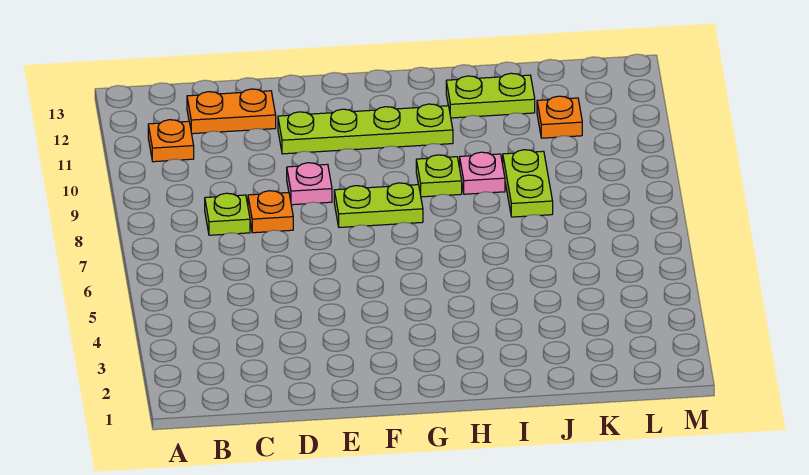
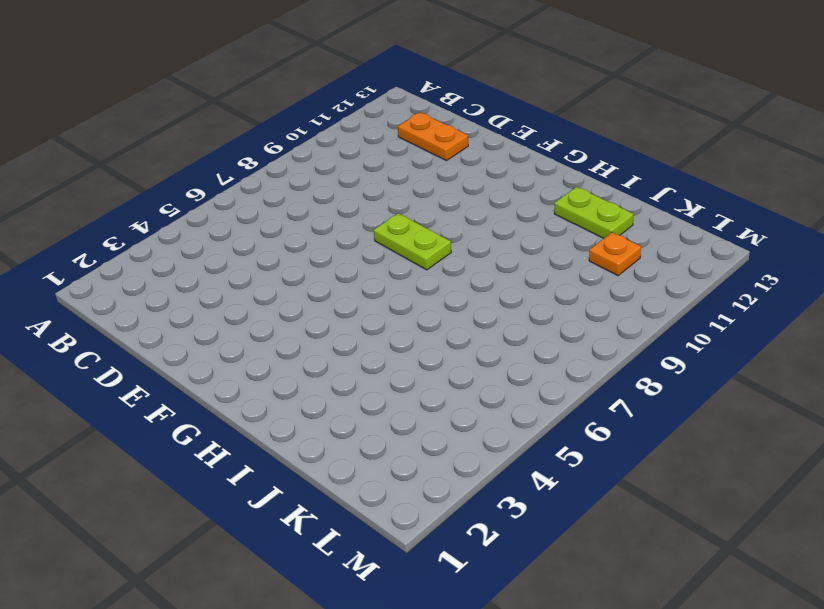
none -> orange 1x1 plate [148,120,194,162]
none -> lime 1x1 plate [205,193,250,235]
none -> orange 1x1 plate [248,191,293,233]

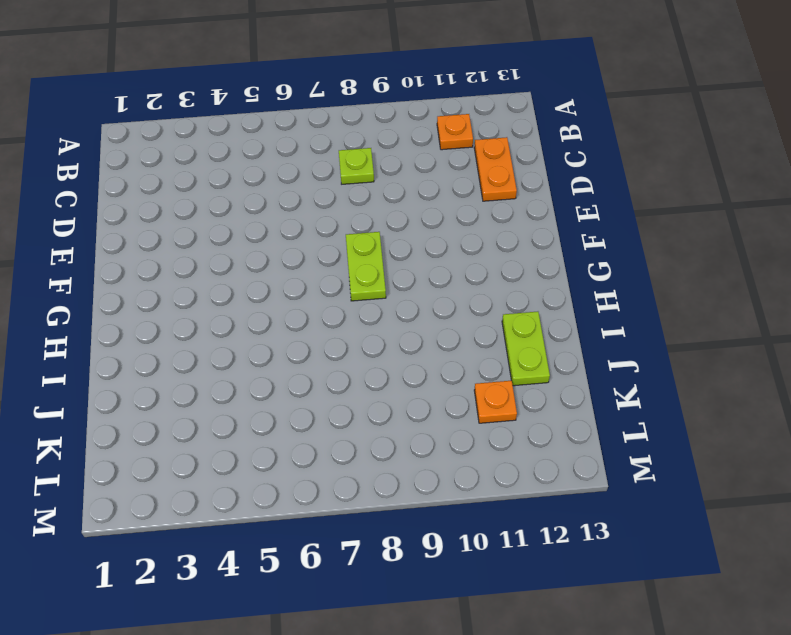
none -> orange 1x1 plate [248,191,293,233]
none -> pink 1x1 plate [287,163,332,205]
none -> lime 1x4 plate [278,104,453,154]

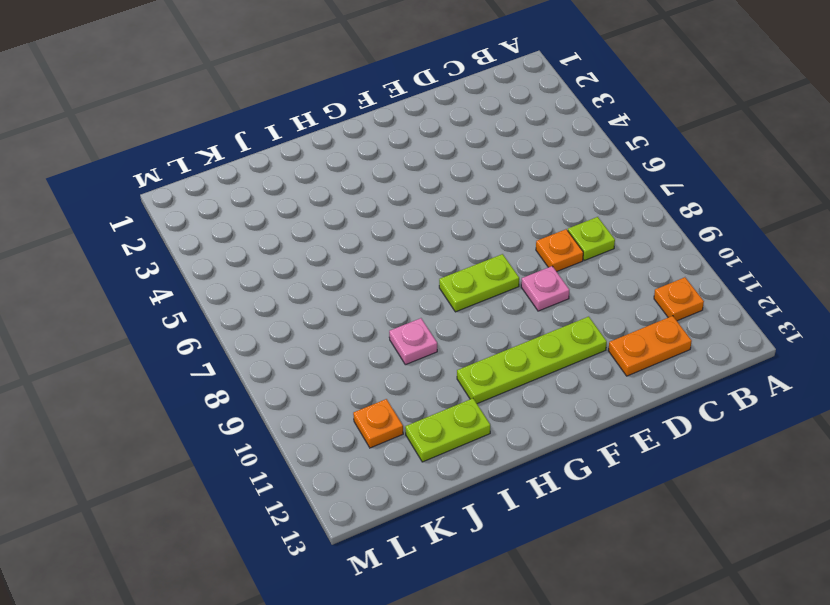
none -> lime 1x1 plate [416,155,462,197]
none -> lime 1x2 plate [503,150,553,217]

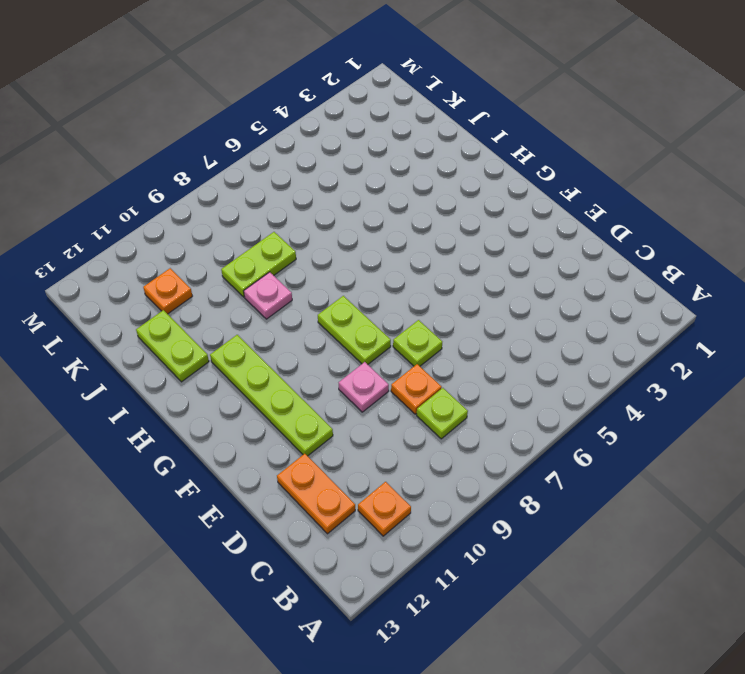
lime 1x1 plate [393,320,442,366] -> lime 1x1 plate moved to [416,155,462,197]

